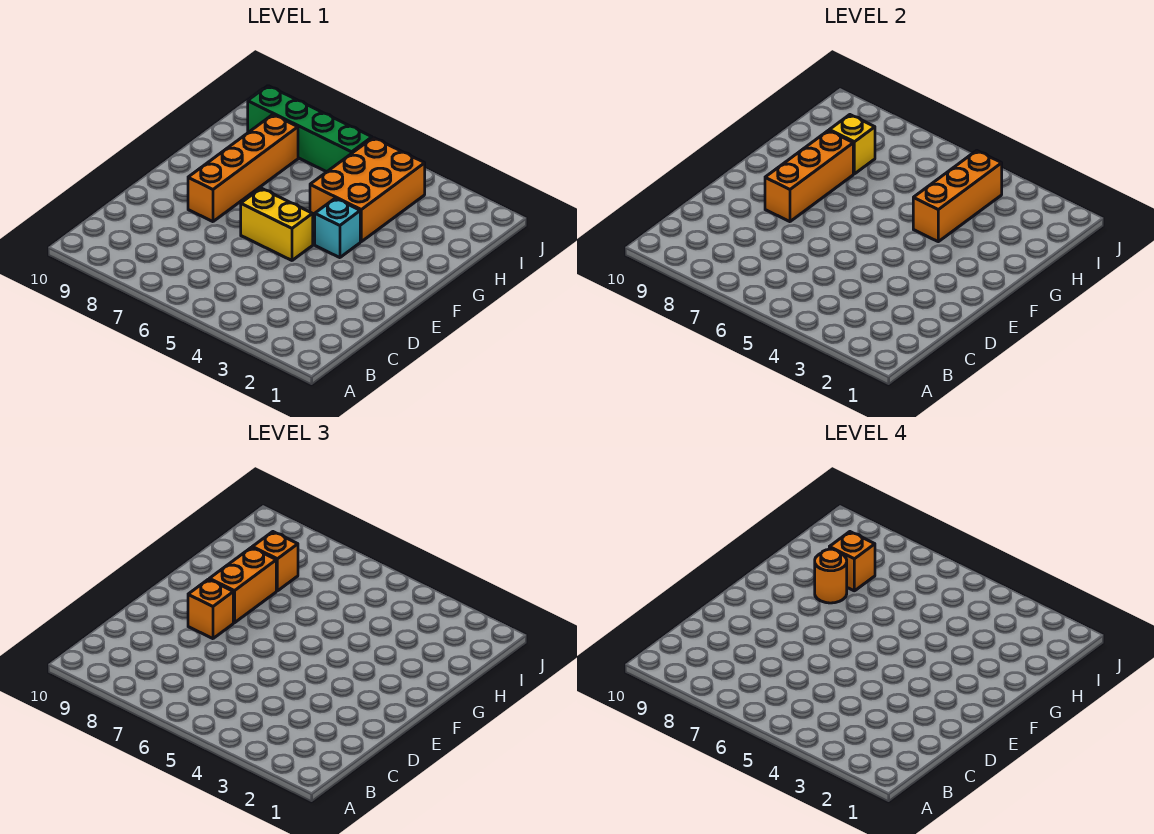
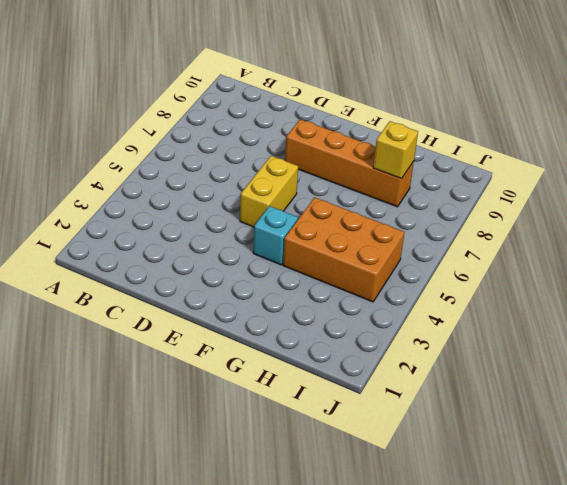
none -> green 1x4 brick [248,86,372,172]
none -> orange 1x3 brick [765,130,853,222]
none -> orange 1x3 brick [913,151,1002,242]

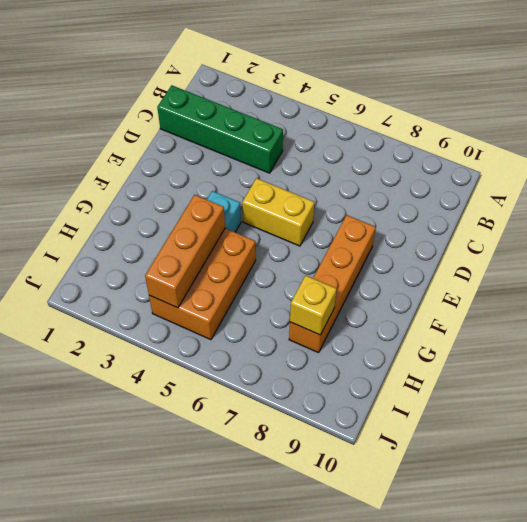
green 1x4 brick [157,85,283,173] -> green 1x4 brick moved to [248,86,372,172]
none -> orange 1x3 brick [765,130,853,222]
none -> orange 1x1 brick [188,579,233,639]
none -> orange 1x2 brick [209,547,276,623]

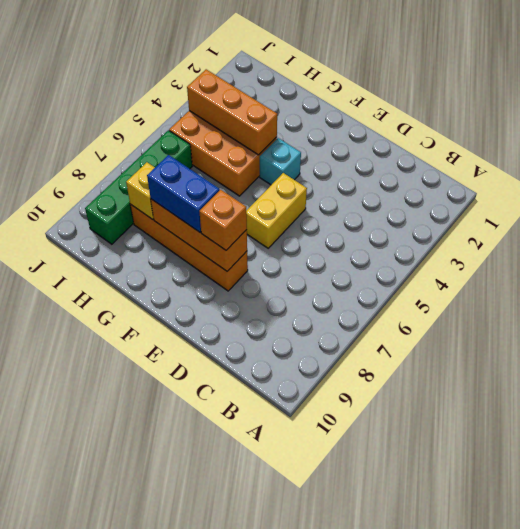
blue 1x2 brick [147,155,220,232] -> orange 1x2 brick [209,547,276,623]
none -> orange 1x1 brick [252,532,298,591]
none -> orange 1x1 round brick [815,549,847,603]
none -> orange 1x1 brick [829,532,875,591]

